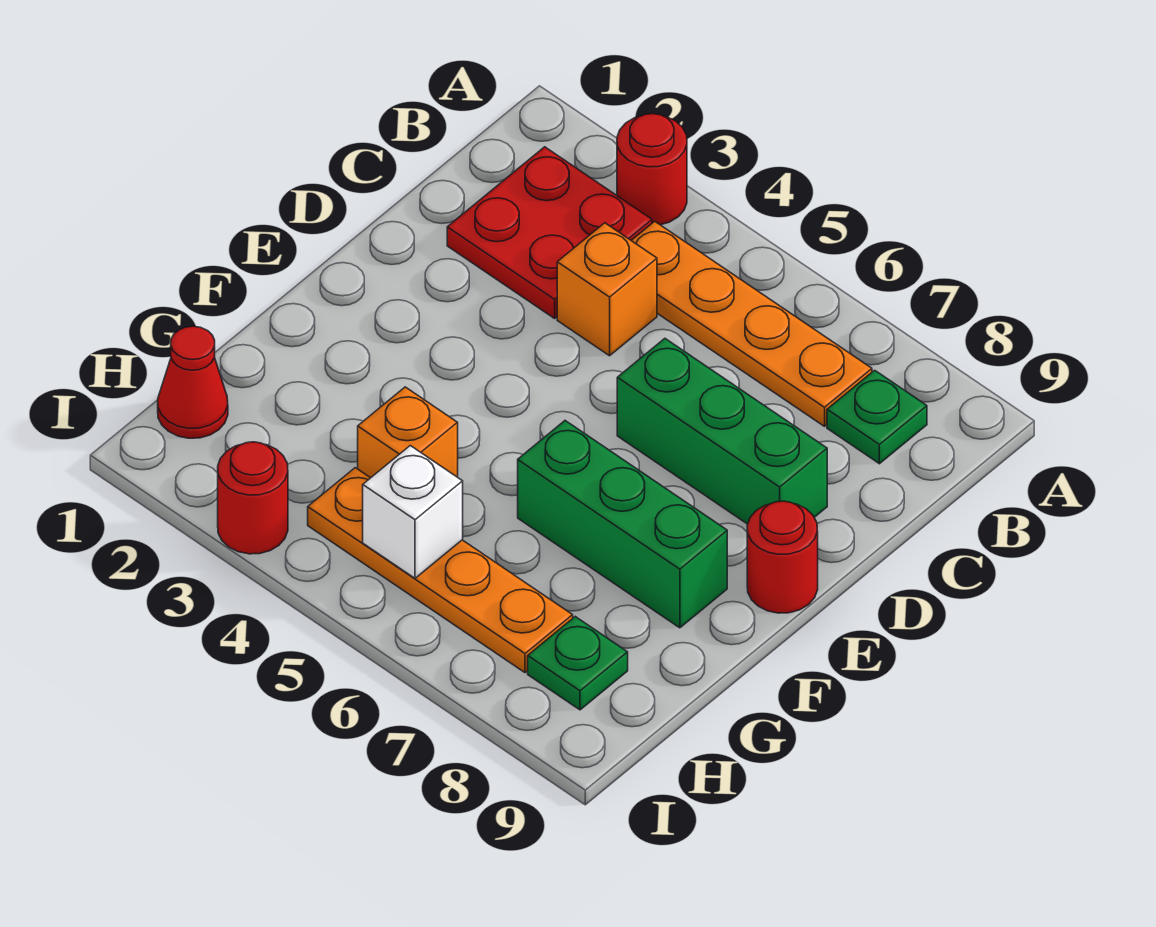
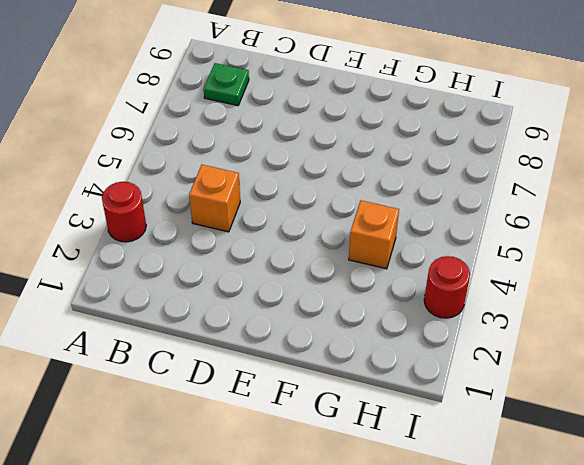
none -> red 2x2 plate [447,147,652,318]
none -> orange 1x4 plate [631,221,872,426]
none -> green 1x3 brick [617,339,827,524]

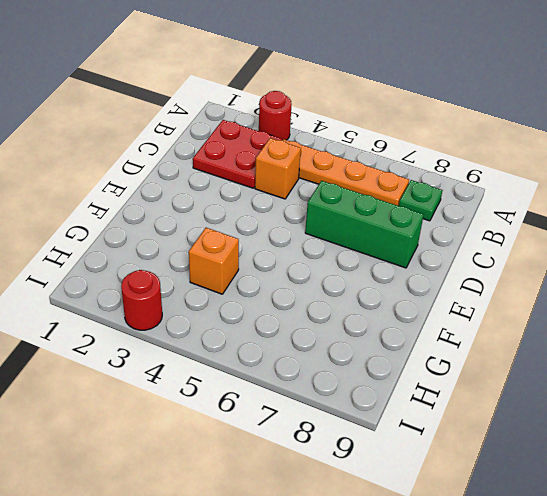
none -> red 1x1 round brick [747,501,818,613]
none -> green 1x3 brick [518,421,727,628]
none -> red 1x1 cone [158,326,228,438]

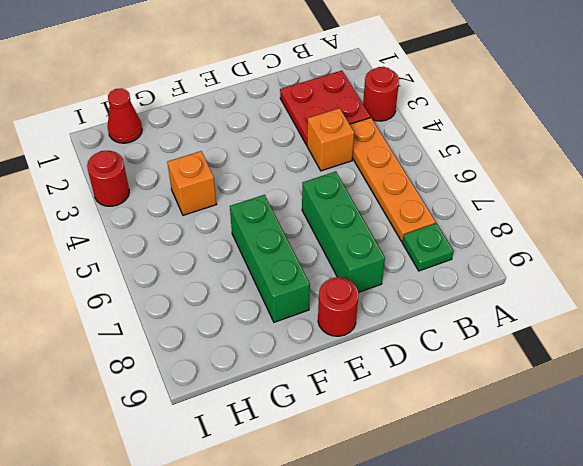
none -> orange 1x4 plate [308,468,573,673]
none -> green 1x1 plate [528,617,628,710]
none -> white 1x1 brick [363,446,463,578]

